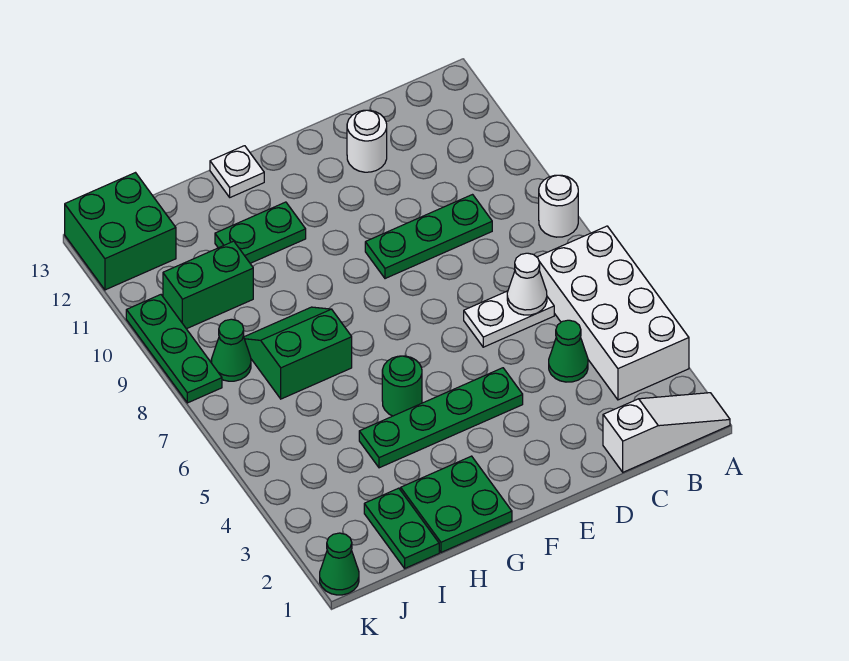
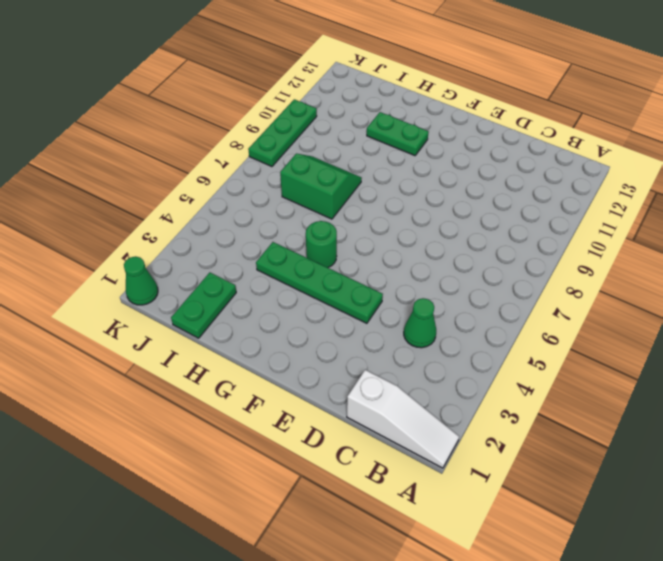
none -> white 2x4 brick [537,226,689,400]
none -> white 1x1 round brick [539,175,578,237]
none -> white 1x2 plate [464,291,554,347]

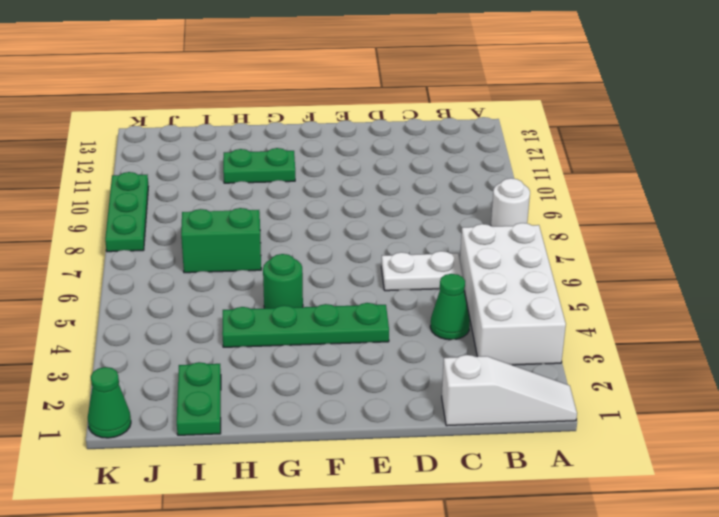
none -> green 1x3 plate [365,195,492,279]
none -> white 1x1 round brick [347,110,387,172]
none -> green 2x2 plate [401,456,512,552]

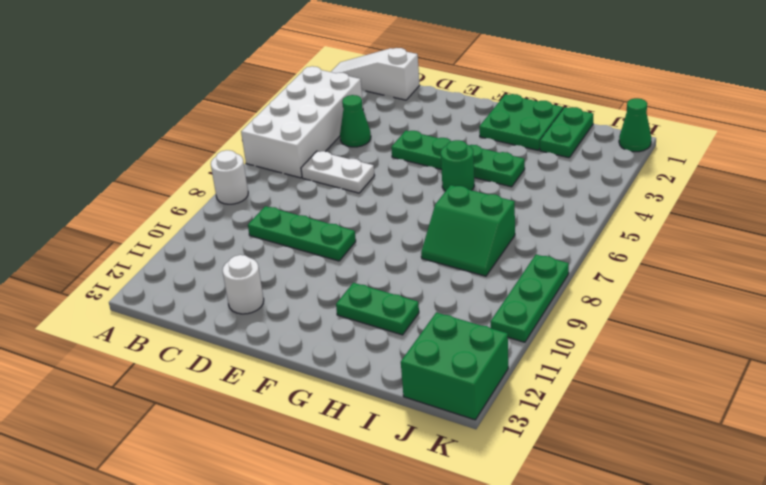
none -> white 1x1 plate [210,146,264,197]
none -> green 1x2 brick [163,241,253,329]
none -> green 1x1 cone [211,319,251,381]

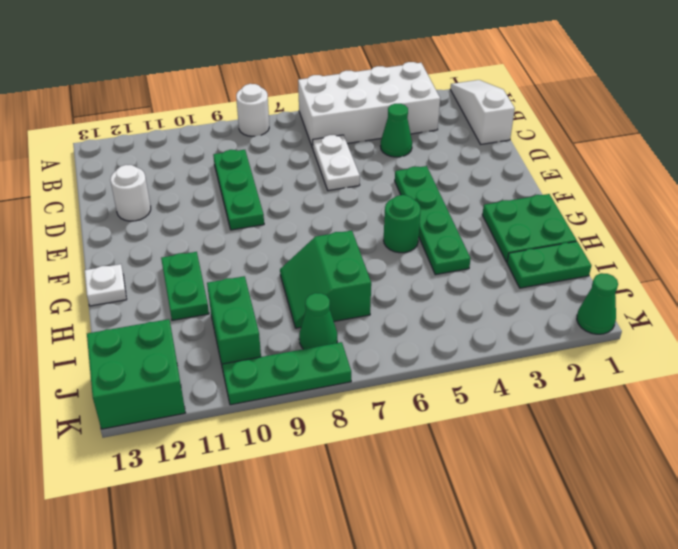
none -> white 1x1 cone [507,253,547,315]

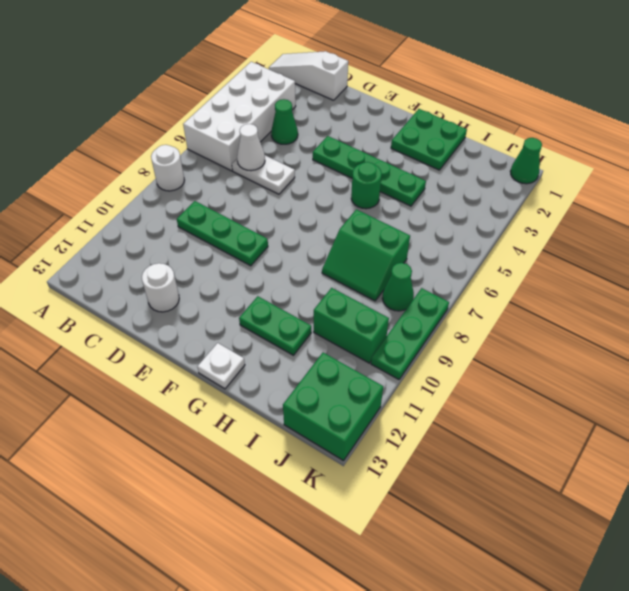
none -> green 1x2 plate [364,488,439,568]

